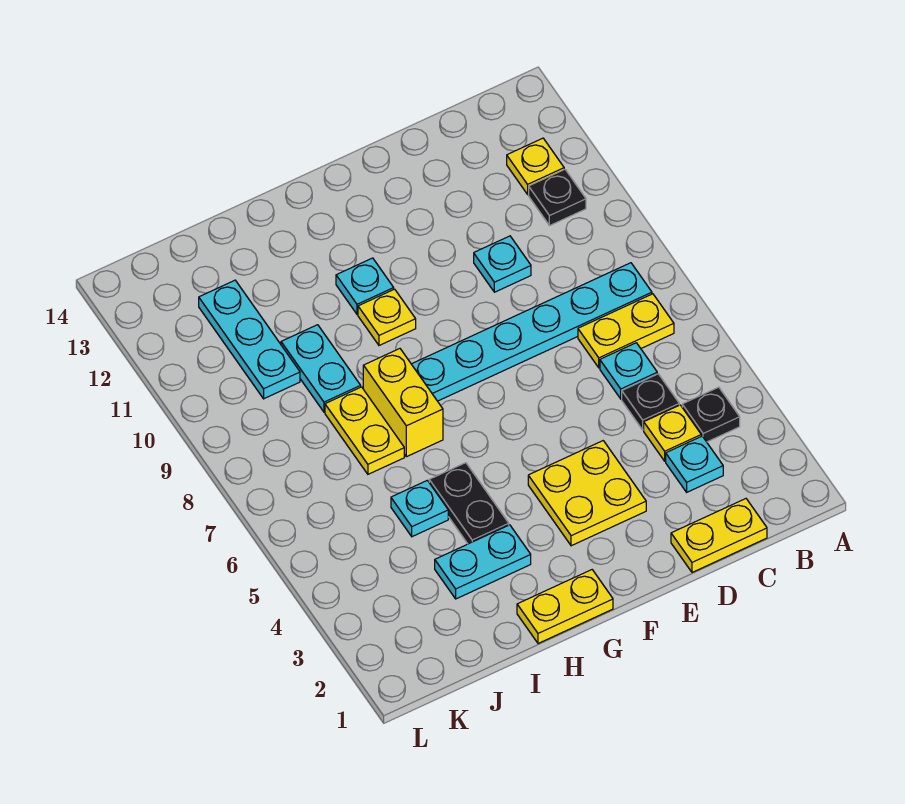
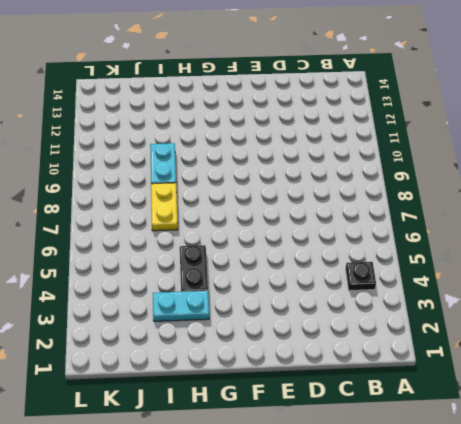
none -> yellow 1x2 plate [578,294,674,368]
none -> cyan 1x6 plate [412,263,652,401]
none -> black 1x1 plate [529,169,586,226]

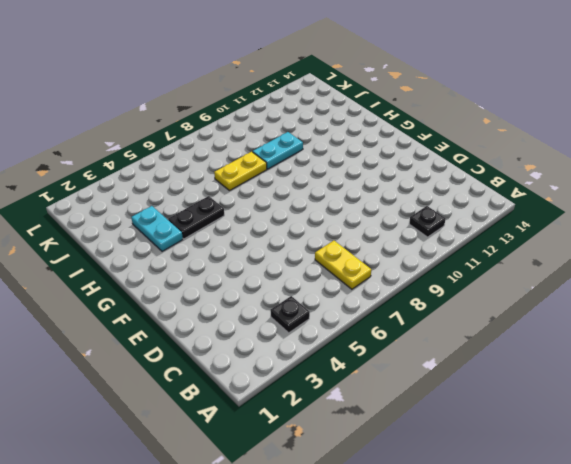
none -> cyan 1x6 plate [412,263,652,401]
none -> yellow 1x1 plate [507,138,564,194]
none -> yellow 1x2 plate [671,499,767,572]

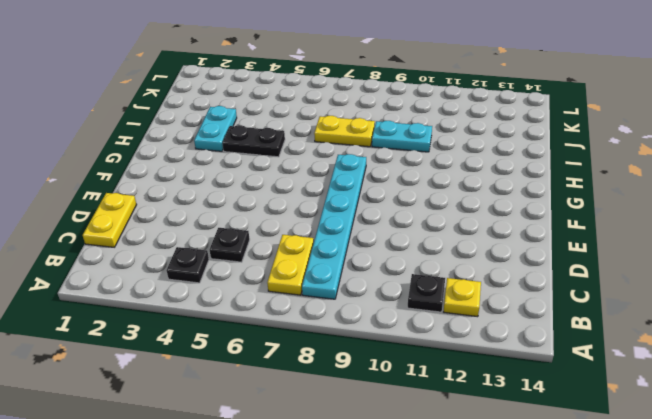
none -> cyan 1x1 plate [666,436,723,492]
none -> yellow 1x1 plate [644,405,701,461]
none -> cyan 1x1 plate [600,343,657,399]

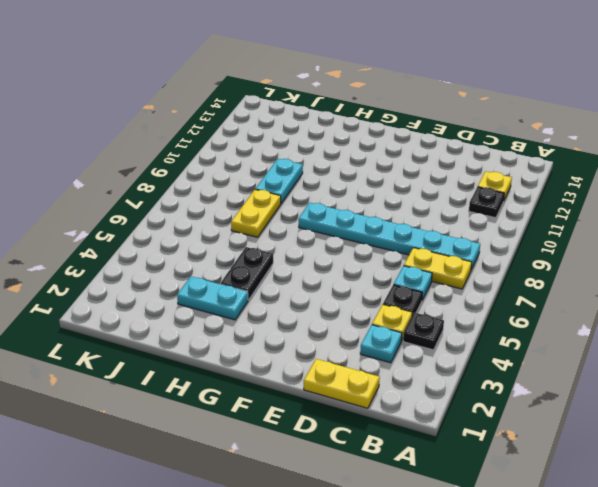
none -> cyan 1x1 plate [474,236,531,292]
none -> yellow 2x2 plate [528,441,646,546]
none -> yellow 1x2 plate [517,570,613,643]

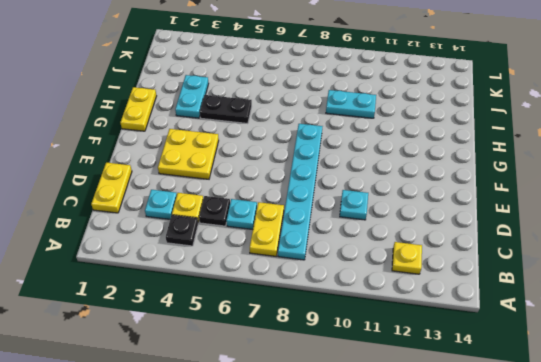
none -> black 1x1 plate [529,169,586,226]
none -> yellow 1x1 plate [358,289,416,345]
none -> cyan 1x1 plate [336,258,394,314]

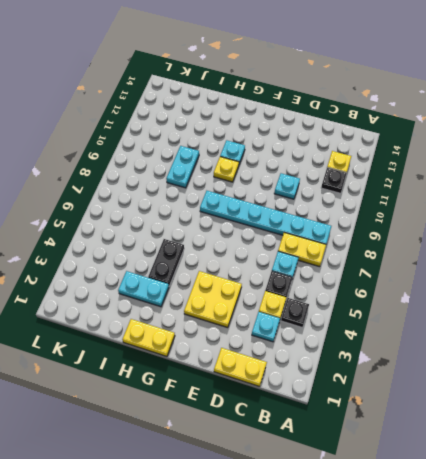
none -> yellow 1x2 brick [363,349,443,457]
none -> cyan 1x1 plate [391,480,448,537]
none -> yellow 1x2 plate [325,387,404,474]

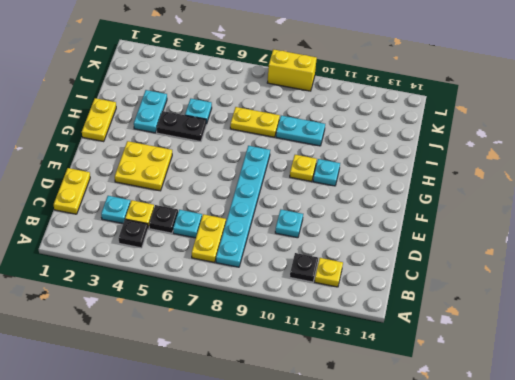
yellow 1x2 brick [267,49,317,91] -> yellow 1x2 brick moved to [363,349,443,457]
none -> cyan 1x3 plate [199,280,300,399]

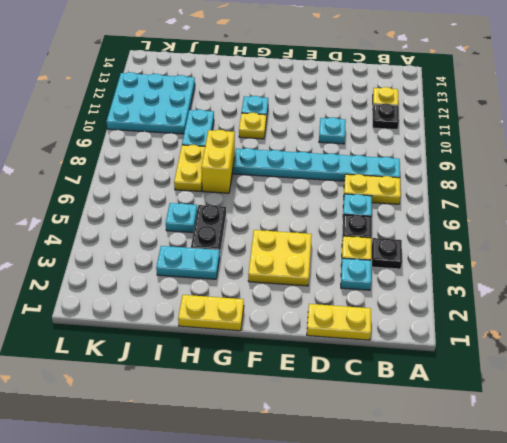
cyan 3x3 plate [106,72,195,134] -> cyan 1x3 plate [199,280,300,399]

